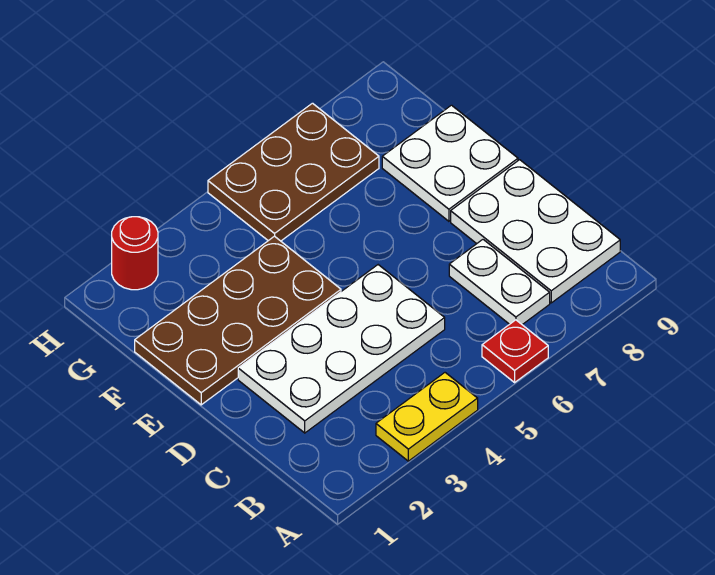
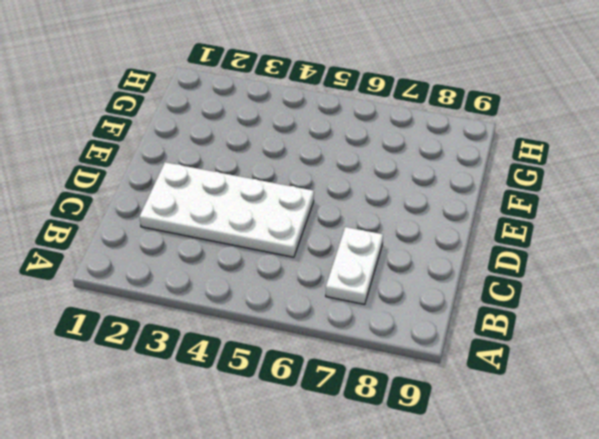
none -> yellow 1x2 plate [376,373,478,461]
none -> red 1x1 plate [482,320,548,382]

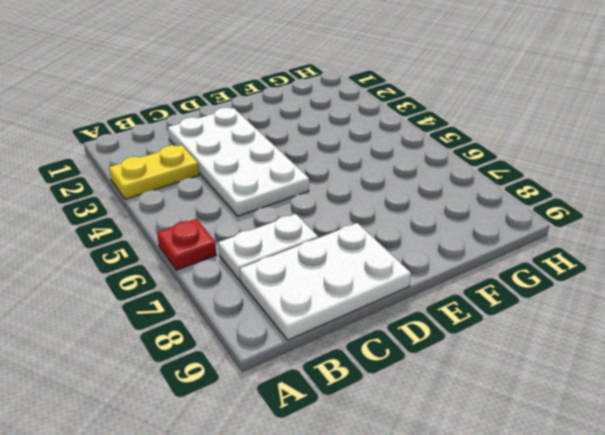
yellow 1x2 plate [109,145,199,199] -> yellow 1x2 plate turned to [376,373,478,461]
none -> brown 2x4 plate [135,236,341,405]
none -> white 2x2 plate [382,105,518,221]

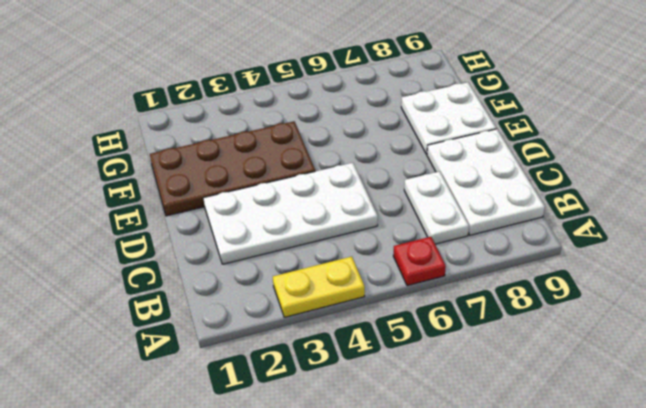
none -> brown 2x3 plate [208,103,379,241]
none -> red 1x1 round brick [112,217,158,290]

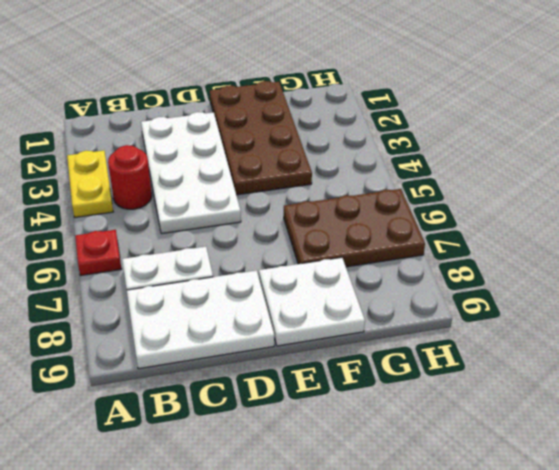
red 1x1 round brick [108,145,152,209] -> red 1x1 round brick moved to [112,217,158,290]
brown 2x3 plate [284,189,425,267] -> brown 2x3 plate turned to [208,103,379,241]

